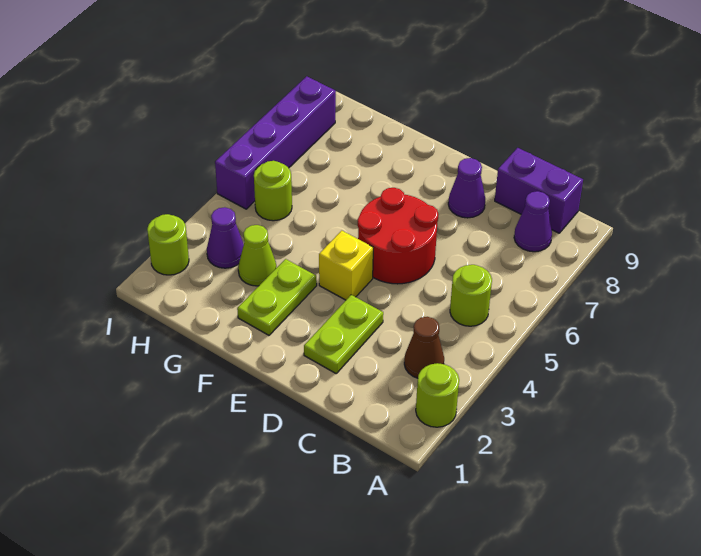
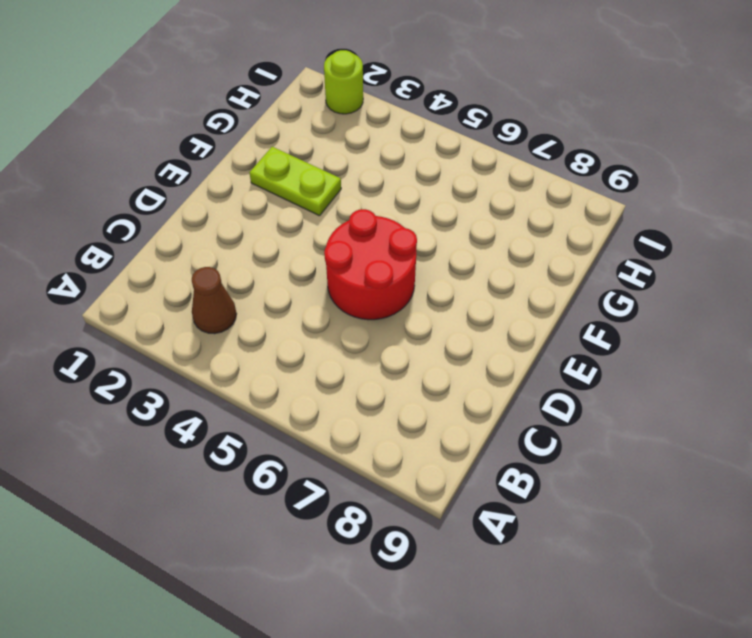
none -> lime 1x1 round brick [416,363,459,427]
none -> lime 1x1 round brick [450,265,492,326]
none -> purple 1x1 cone [514,191,552,252]

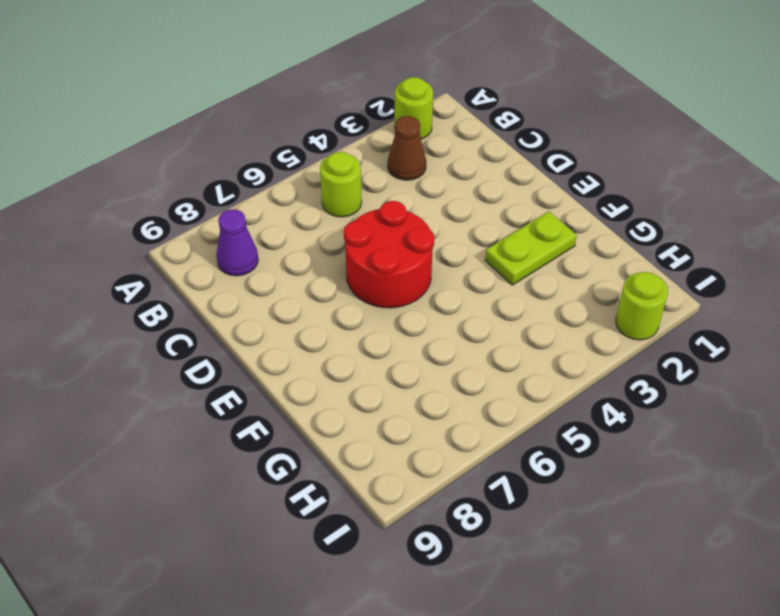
none -> purple 1x2 brick [495,148,583,233]
none -> lime 1x2 plate [304,295,383,373]
none -> purple 1x1 cone [448,158,485,218]

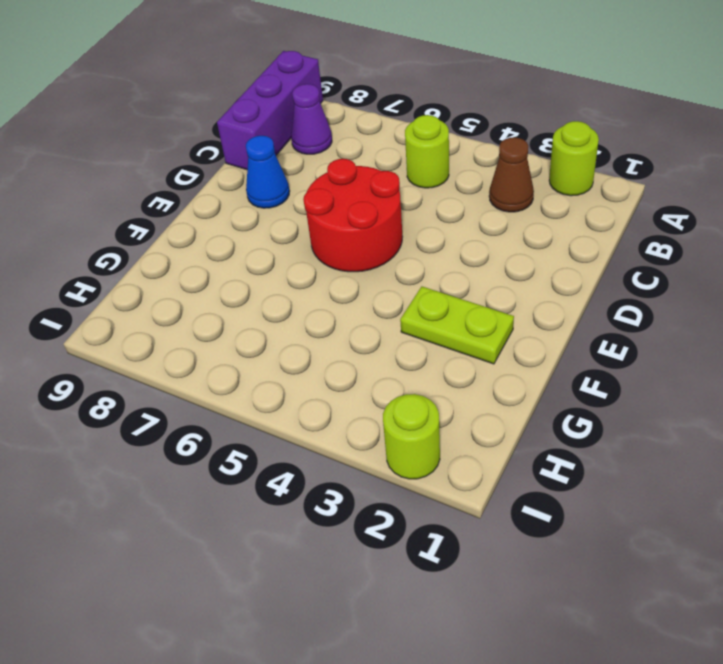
purple 1x3 brick [217,51,323,170] -> purple 1x2 brick [495,148,583,233]
blue 1x1 cone [246,136,290,208] -> purple 1x1 cone [448,158,485,218]
none -> lime 1x2 plate [304,295,383,373]
none -> yellow 1x1 brick [319,231,373,300]
none -> lime 1x1 cone [238,225,276,286]

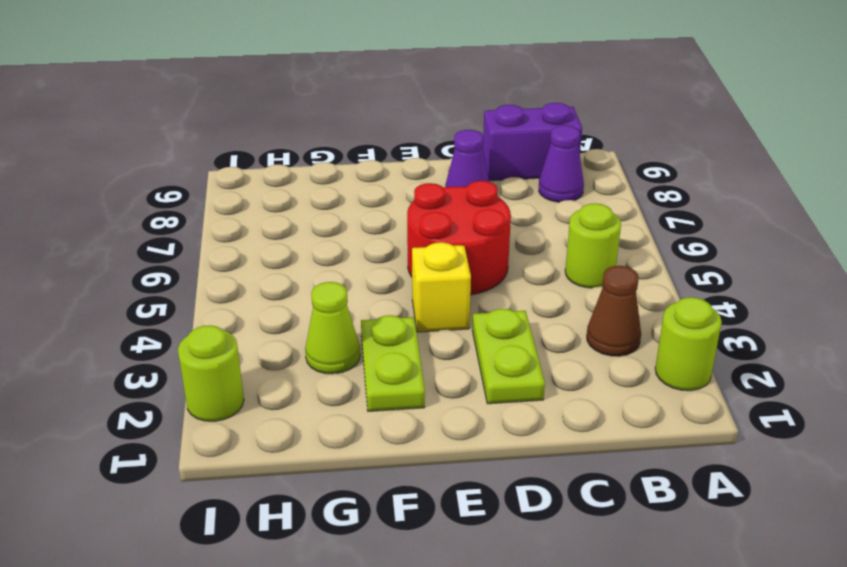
none -> purple 1x1 cone [207,207,244,268]
none -> lime 1x1 round brick [254,161,292,221]
none -> purple 1x4 brick [215,76,336,209]

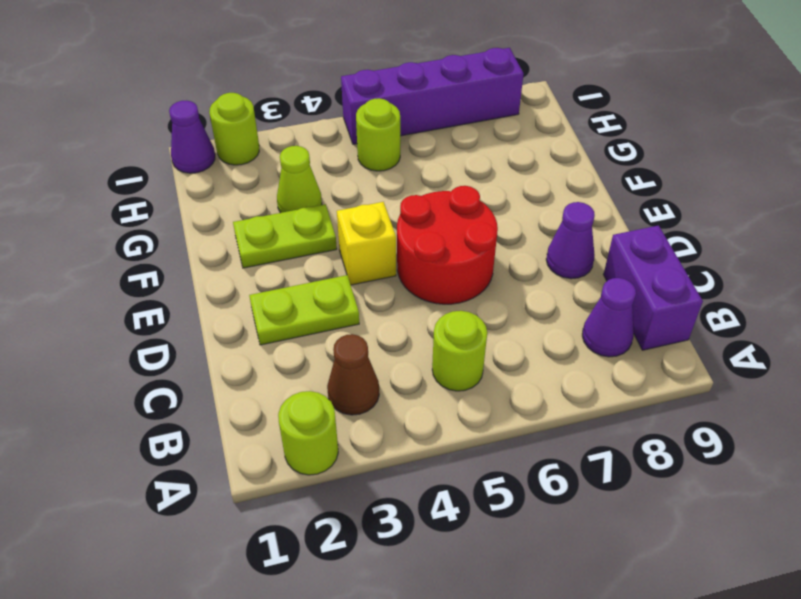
purple 1x1 cone [169,101,215,173] -> purple 1x1 cone moved to [207,207,244,268]

